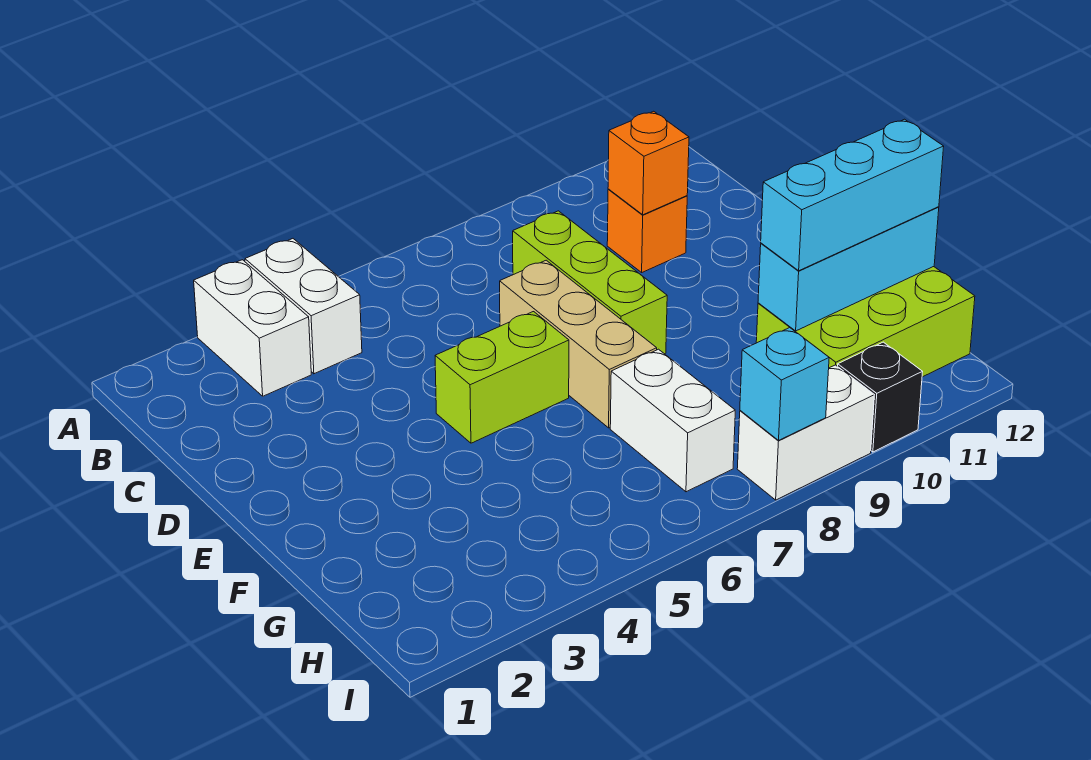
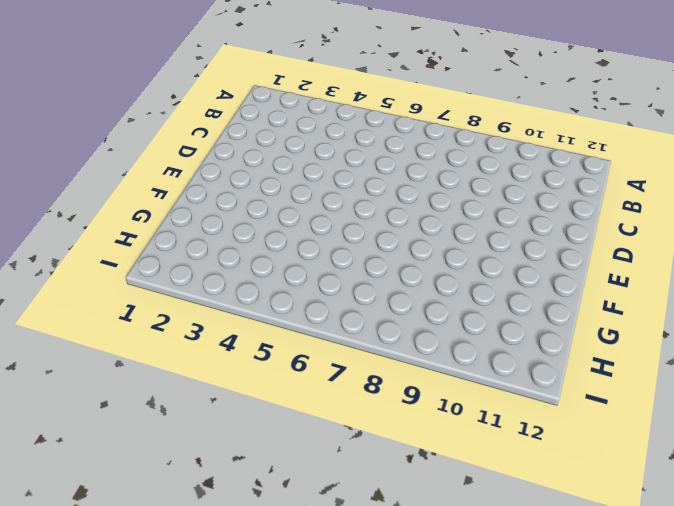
none -> white 1x2 brick [194,260,311,396]
none -> white 1x2 brick [245,239,362,374]
none -> lime 1x3 brick [513,211,667,354]

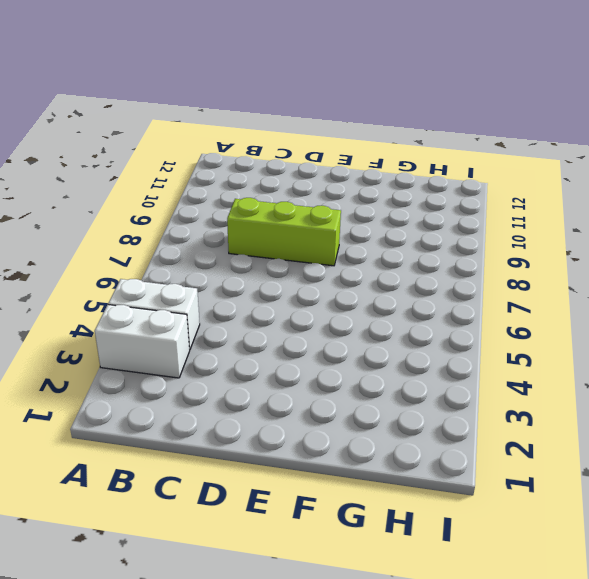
none -> orange 1x1 brick [607,189,687,272]
none -> tan 1x3 brick [500,260,657,428]
none -> lime 1x2 brick [435,312,569,443]

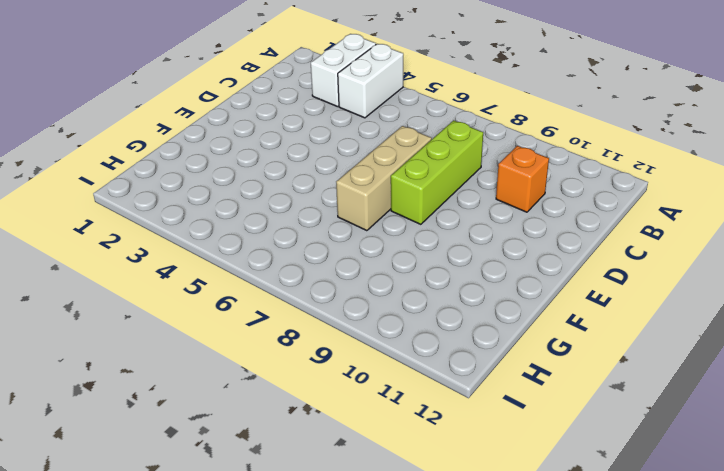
none -> lime 1x2 brick [435,312,569,443]
none -> white 1x2 brick [610,349,735,492]
none -> lime 2x3 brick [756,267,975,377]

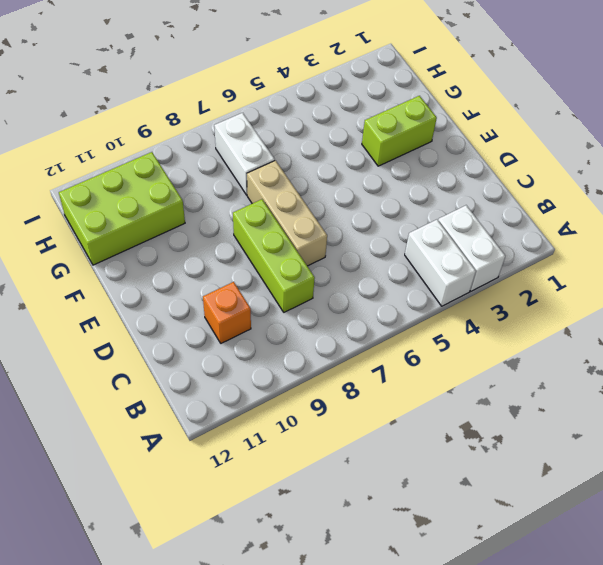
lime 1x2 brick [362,96,437,166] -> lime 1x2 brick moved to [435,312,569,443]
none -> white 1x2 brick [737,365,874,500]
none -> black 1x1 brick [838,342,922,452]
none -> orange 1x1 brick [608,111,689,215]

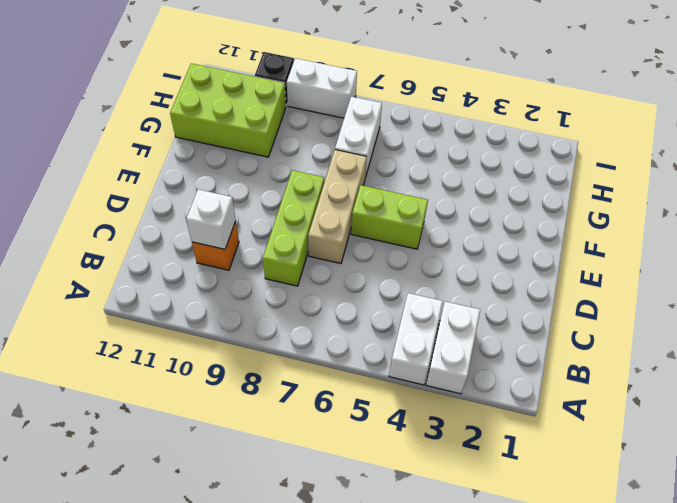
white 1x1 brick [186,189,236,249] -> orange 1x1 brick [608,111,689,215]
none -> cyan 1x3 brick [758,207,939,331]
none -> cyan 1x1 brick [740,328,829,440]
none -> cyan 1x3 brick [761,119,944,271]

